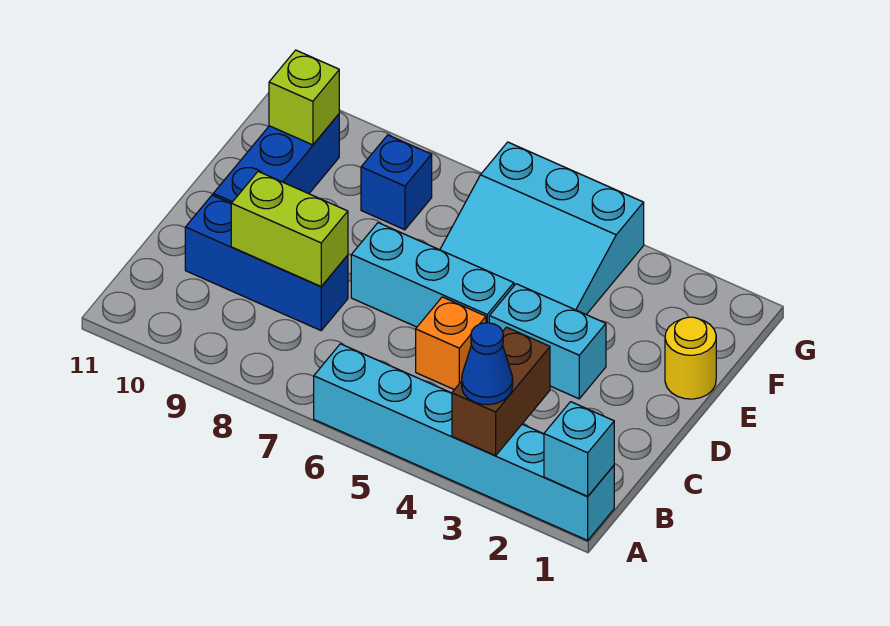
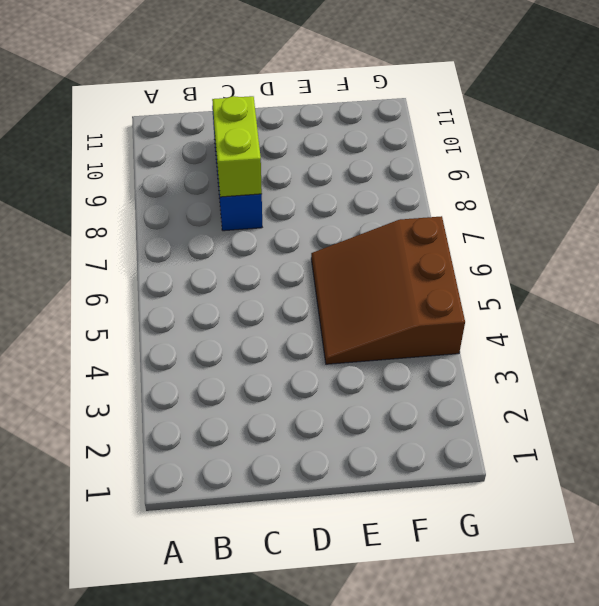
brown 3x3 slope [311,216,465,364] -> cyan 3x3 slope [440,142,644,315]
none -> cyan 1x6 brick [314,344,614,540]
none -> orange 1x1 brick [416,297,486,390]
none -> cyan 1x2 brick [489,284,606,399]

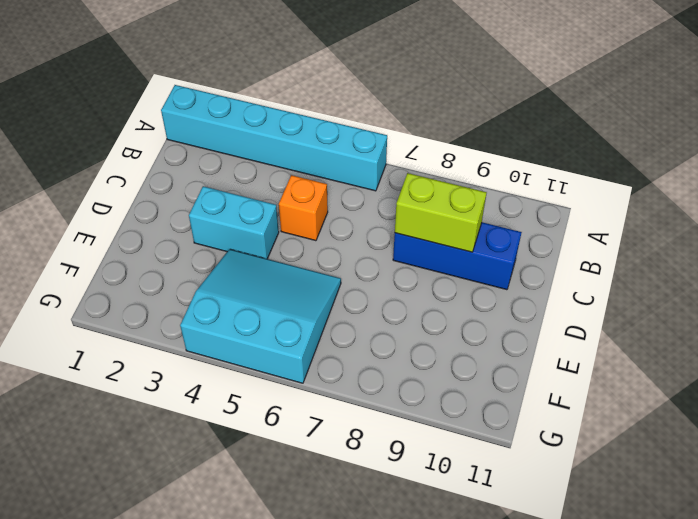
none -> cyan 1x3 brick [351,223,514,327]
none -> blue 1x3 brick [213,114,339,203]
none -> yellow 1x1 round brick [665,317,716,399]

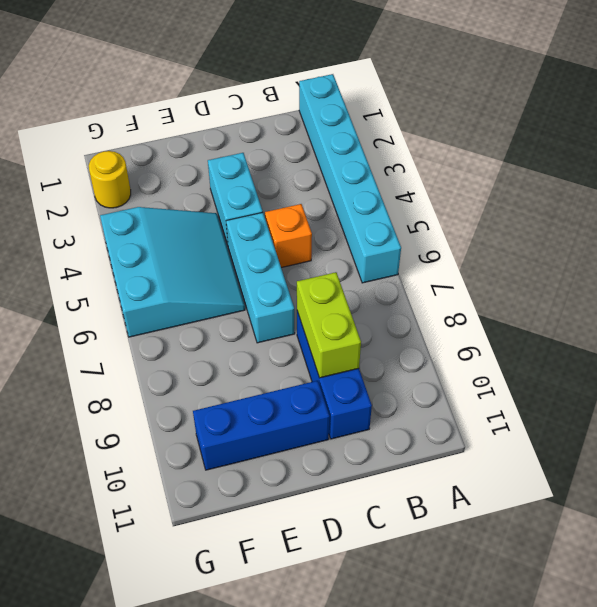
yellow 1x1 round brick [89,151,131,208] -> yellow 1x1 round brick moved to [665,317,716,399]
none -> blue 1x1 brick [361,135,432,230]
none -> cyan 1x1 brick [544,402,614,496]
none -> brown 1x2 brick [452,327,550,456]

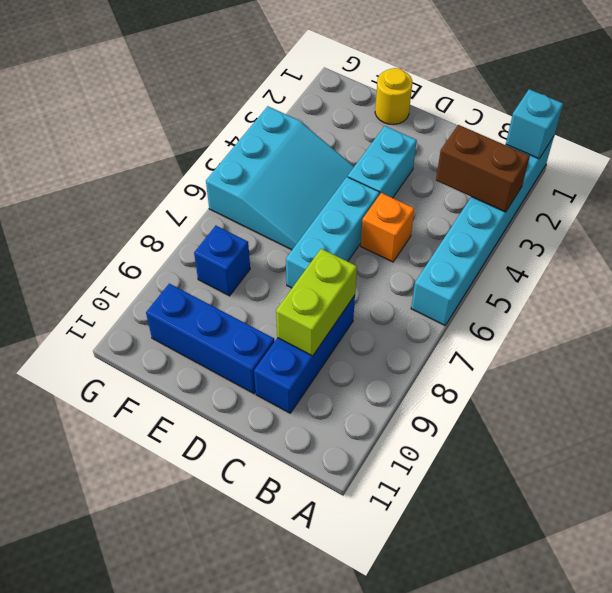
none -> lime 1x1 brick [269,50,339,145]
none -> blue 1x1 cone [462,323,513,405]

